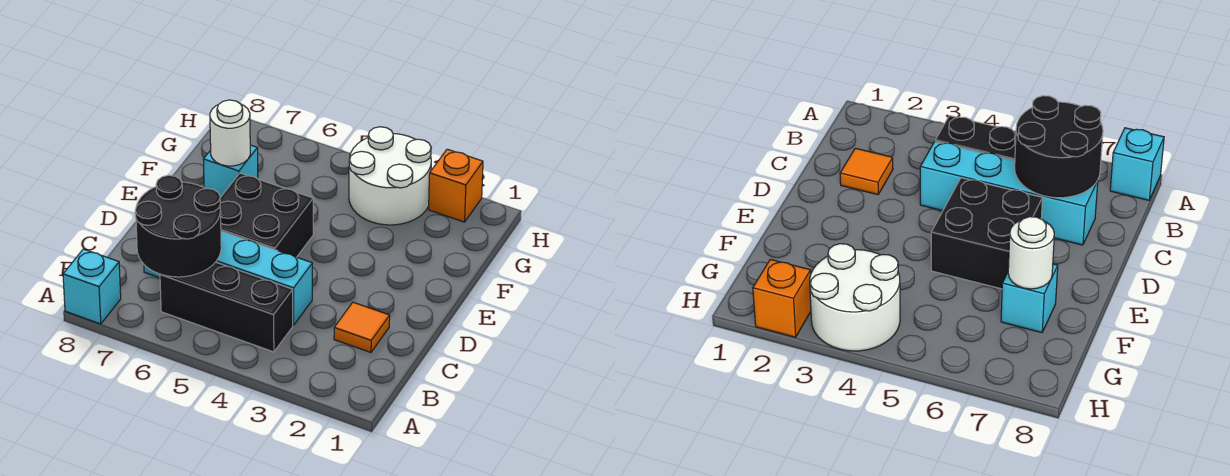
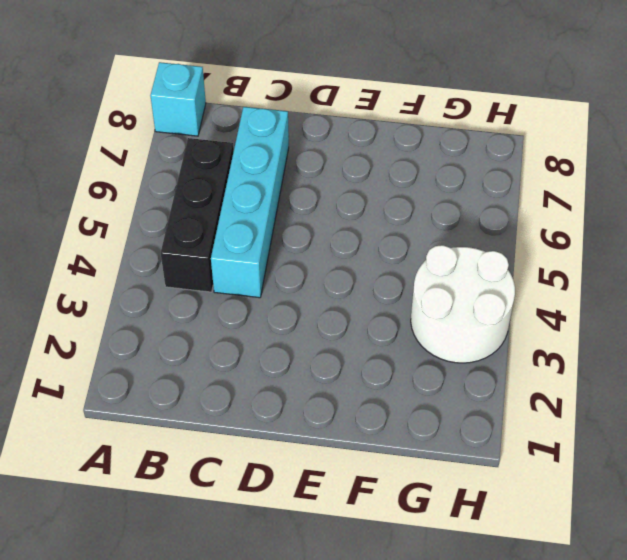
none -> orange 1x1 tile [334,302,390,352]
none -> black 2x2 brick [220,173,313,257]

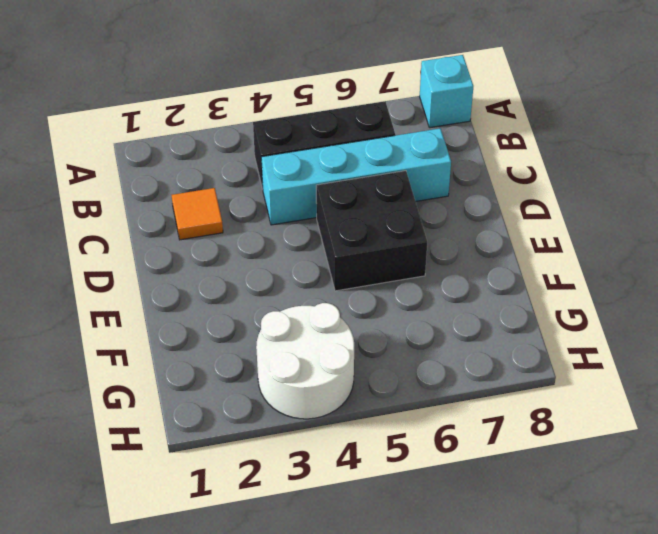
none -> cyan 1x1 brick [203,145,258,197]
none -> orange 1x1 brick [429,149,483,222]

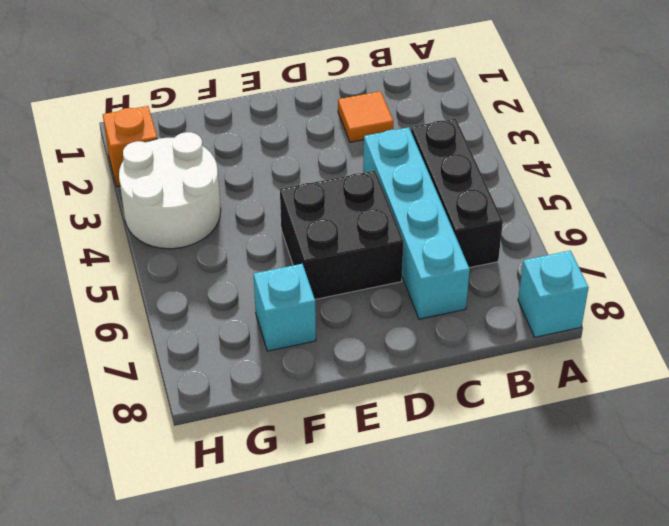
none -> black 2x2 round brick [135,175,221,277]
none -> white 1x1 round brick [210,100,250,166]

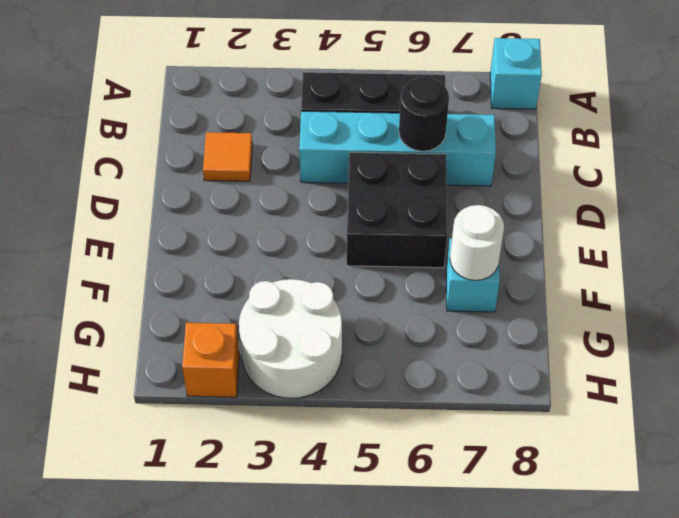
black 1x1 round brick [399,77,449,151] -> black 2x2 round brick [135,175,221,277]

